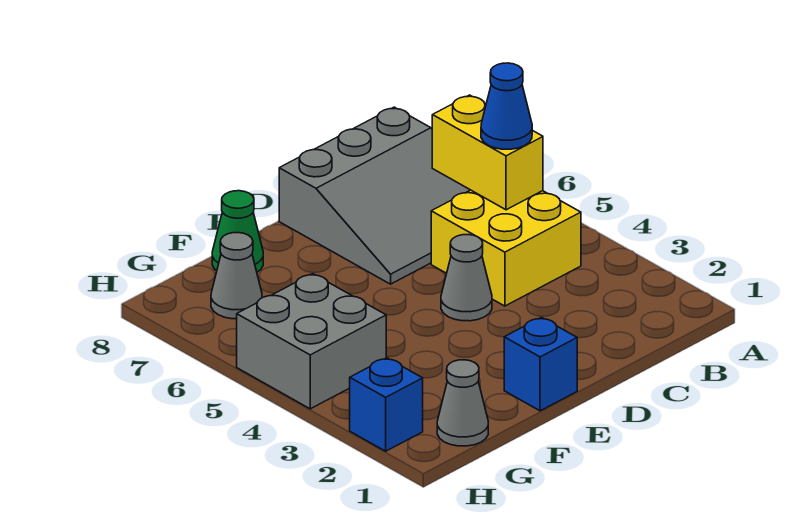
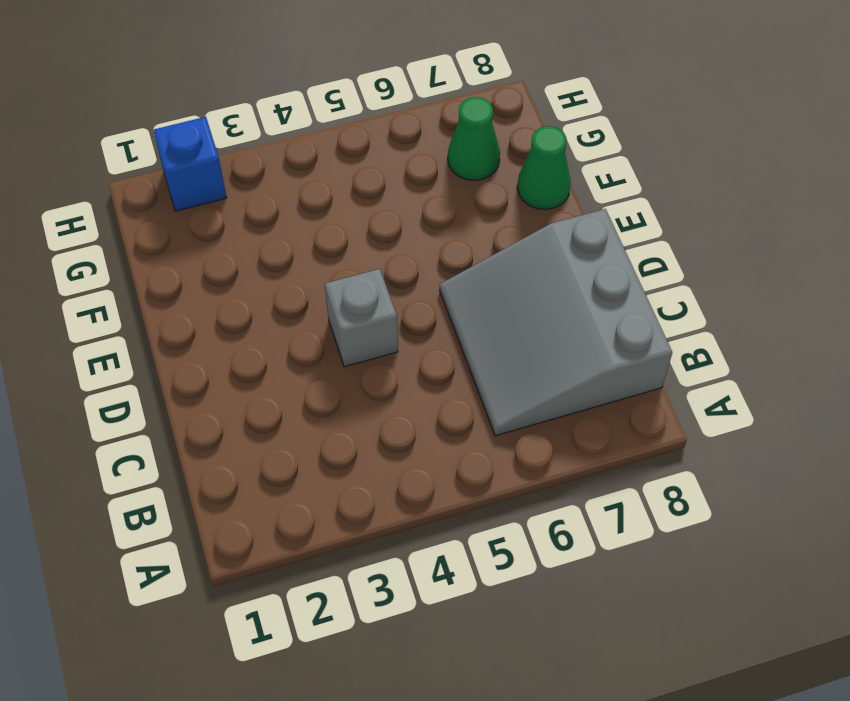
grey 1x1 brick [325,269,398,367] -> grey 1x1 cone [441,235,492,321]
green 1x1 cone [448,97,500,180] -> grey 1x1 cone [211,233,262,319]
none -> yellow 2x2 brick [431,190,581,306]
none -> blue 1x1 brick [504,317,577,411]

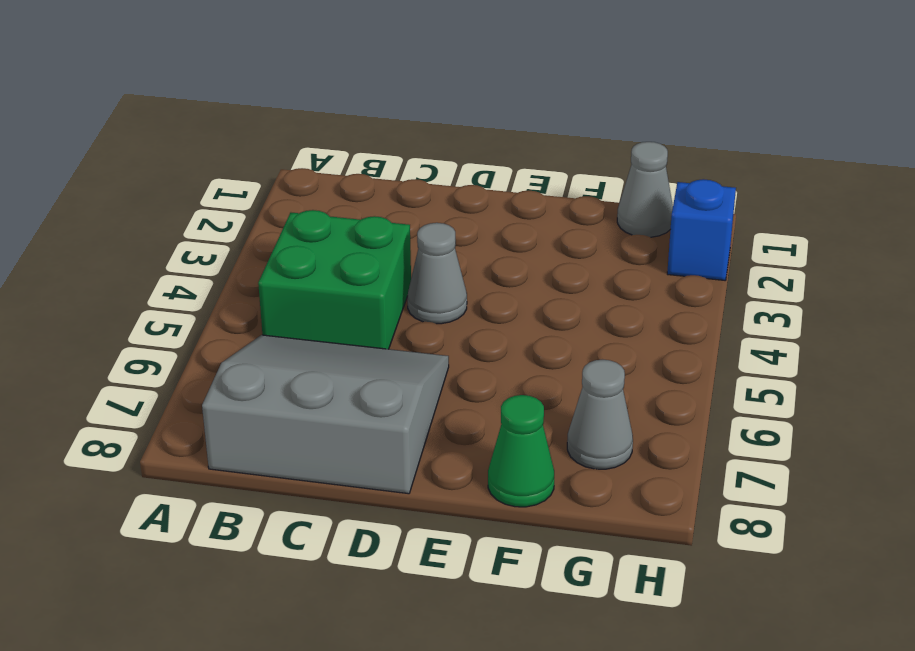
green 2x2 brick [258,210,411,349] -> yellow 2x2 brick [431,190,581,306]
none -> blue 1x1 brick [504,317,577,411]
none -> grey 2x2 brick [237,274,386,409]

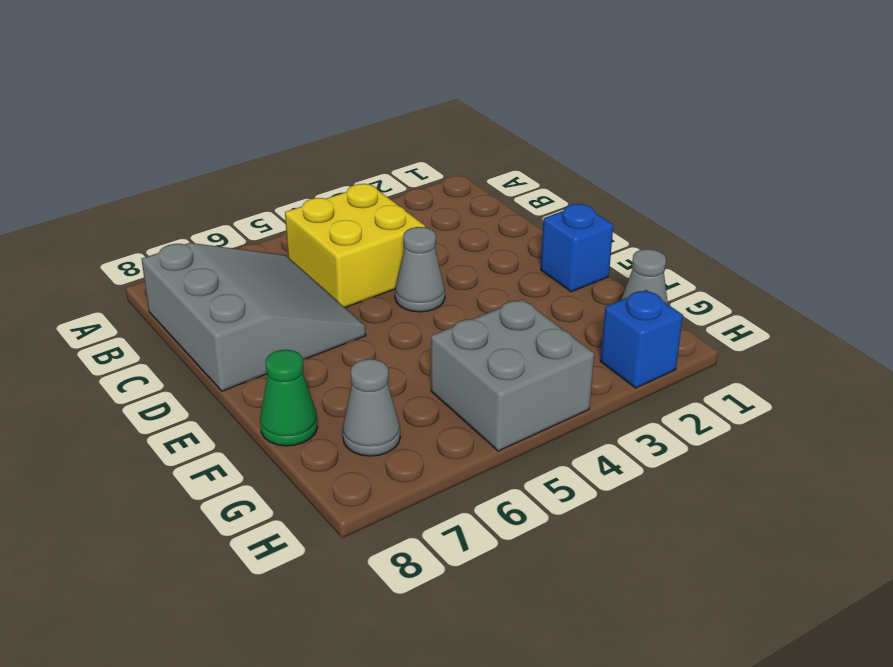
none -> yellow 1x2 brick [432,95,543,210]
none -> blue 1x1 cone [481,63,532,149]

